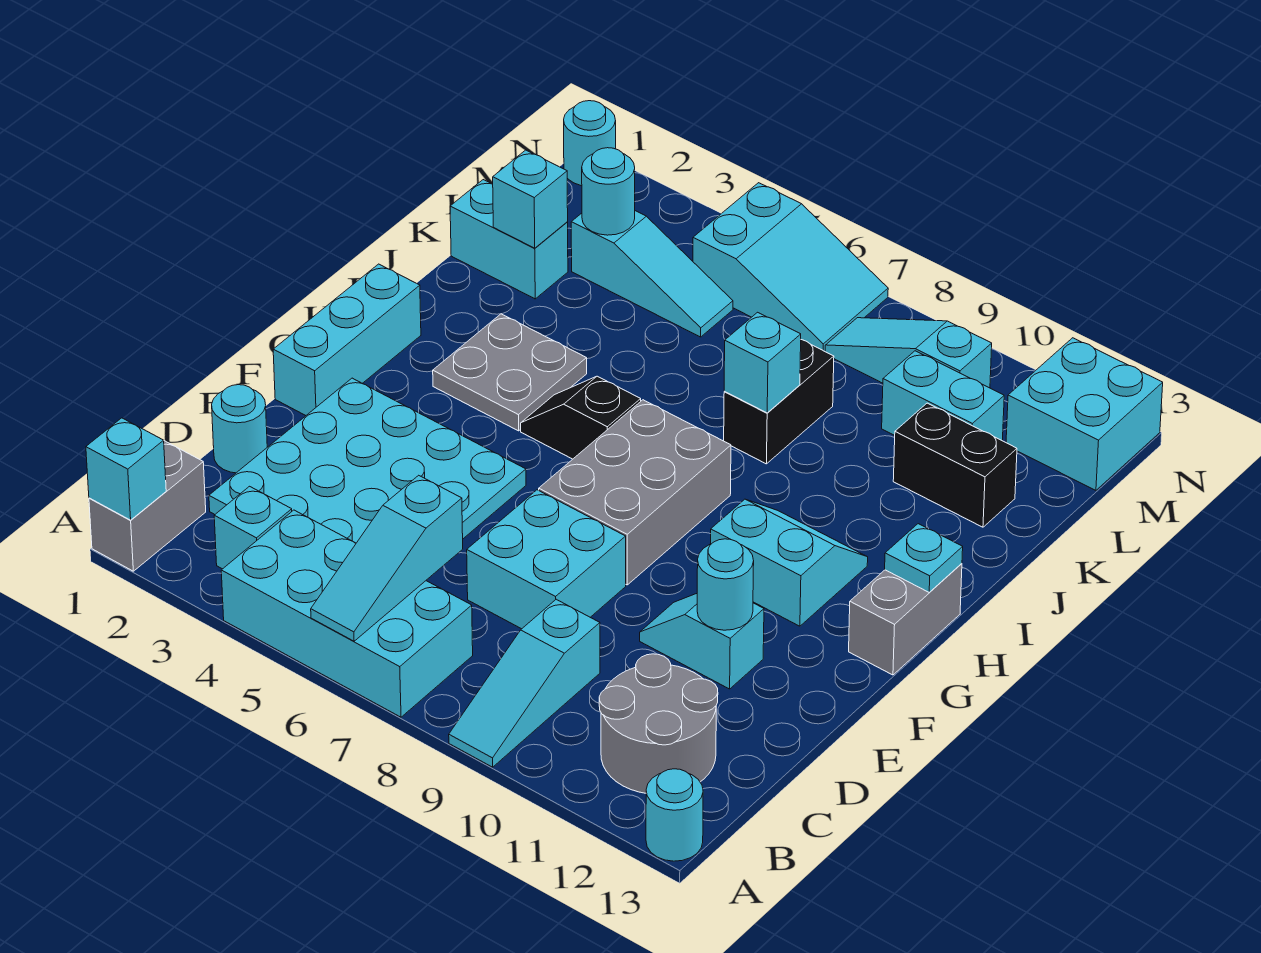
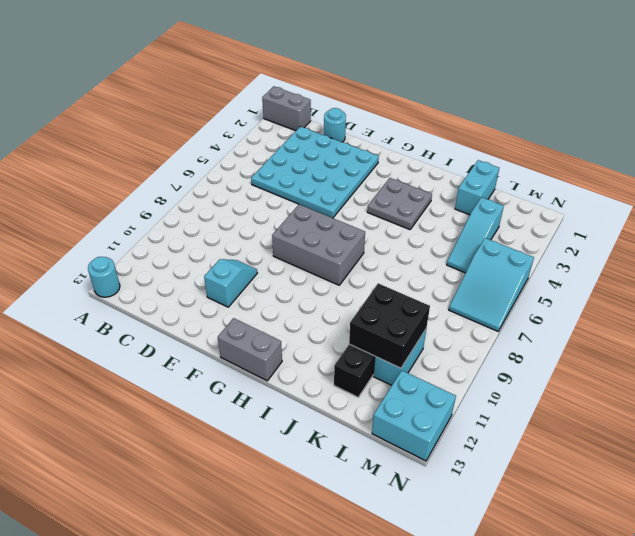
black 2x2 brick [349,283,430,368] -> none
none -> cyan 2x4 brick [221,510,473,717]
none -> cyan 1x3 slope [449,599,600,767]
none -> cyan 1x1 brick [214,486,292,569]
none -> grey 2x2 round brick [599,654,718,793]

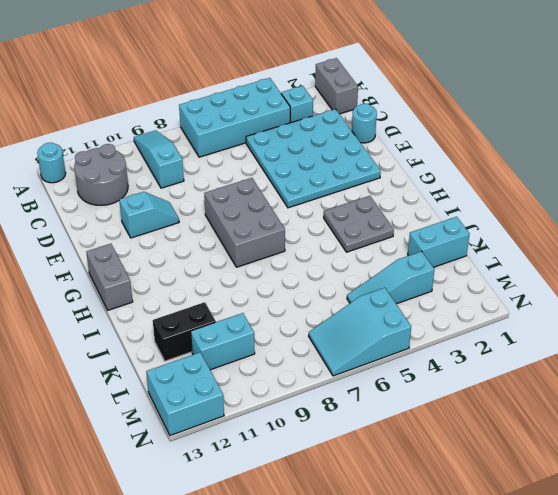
none -> cyan 2x2 brick [467,490,626,629]
none -> cyan 1x3 brick [273,264,421,415]
none -> cyan 2x2 slope [711,499,868,626]
none -> black 1x2 slope [521,376,641,459]

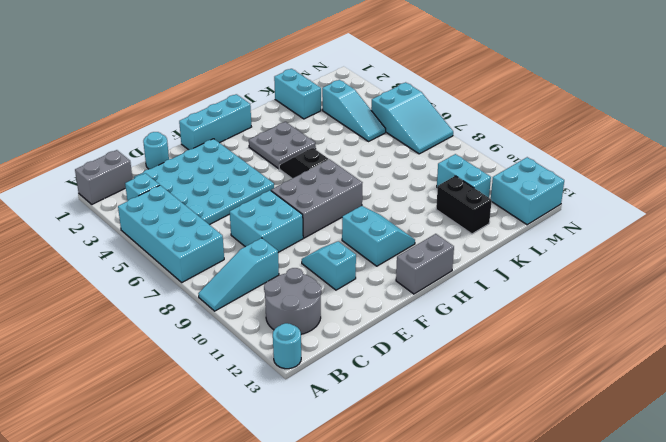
none -> black 1x2 brick [724,340,834,464]
none -> cyan 1x3 slope [825,318,992,388]
none -> cyan 1x1 round brick [564,101,616,186]
none -> cyan 1x1 brick [86,418,166,520]

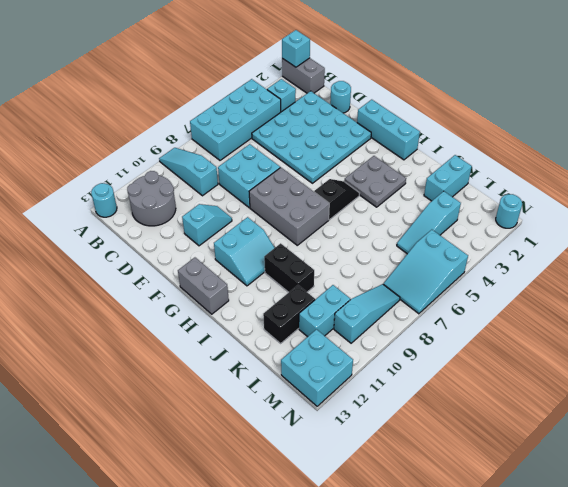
black 1x2 brick [264,243,314,292] -> black 1x2 brick moved to [724,340,834,464]
none -> cyan 1x3 slope [311,475,463,641]
none -> cyan 1x1 round brick [697,539,754,630]
none -> cyan 1x1 plate [885,524,963,592]
none -> cyan 1x1 brick [724,312,801,413]

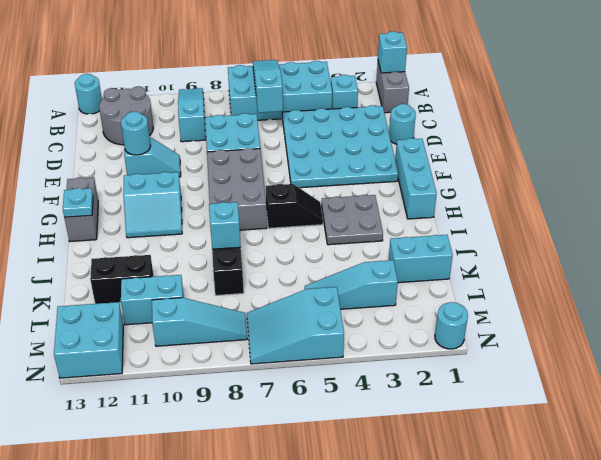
none -> cyan 1x1 brick [493,150,568,248]
none -> cyan 1x1 round brick [582,148,635,235]

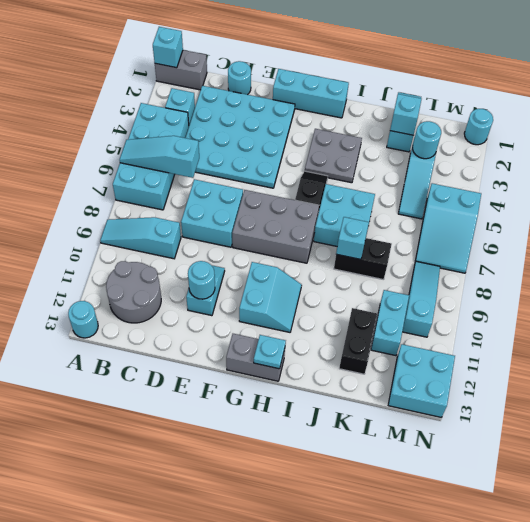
cyan 2x2 brick [314,184,375,246] -> none

